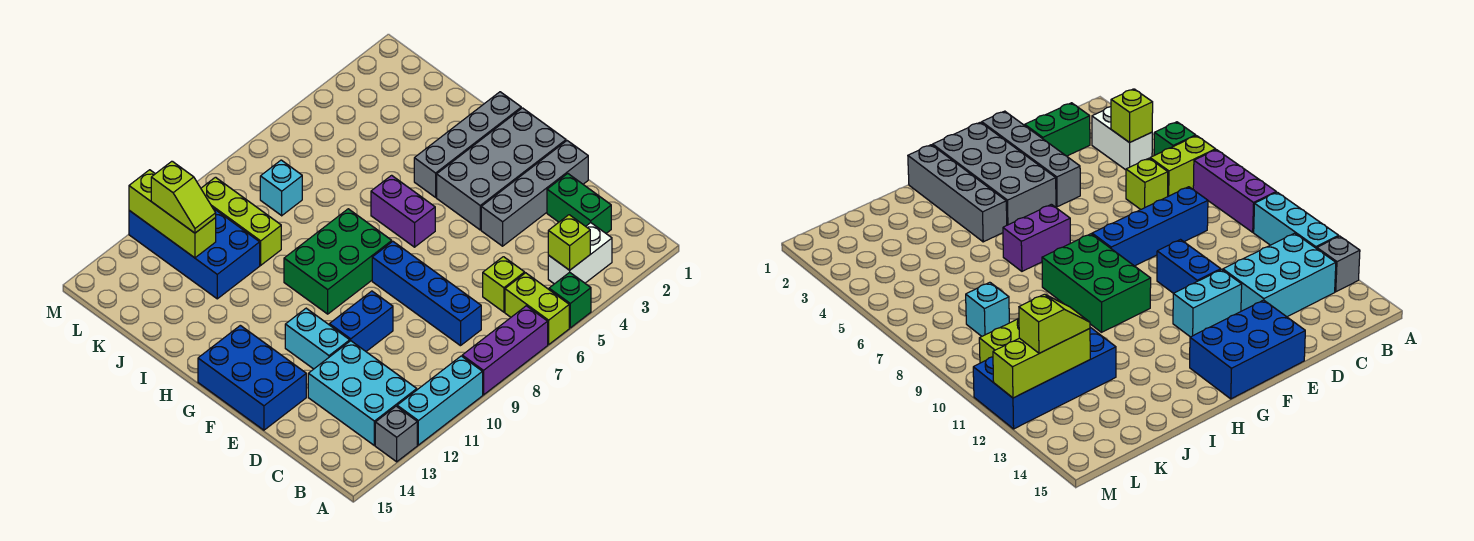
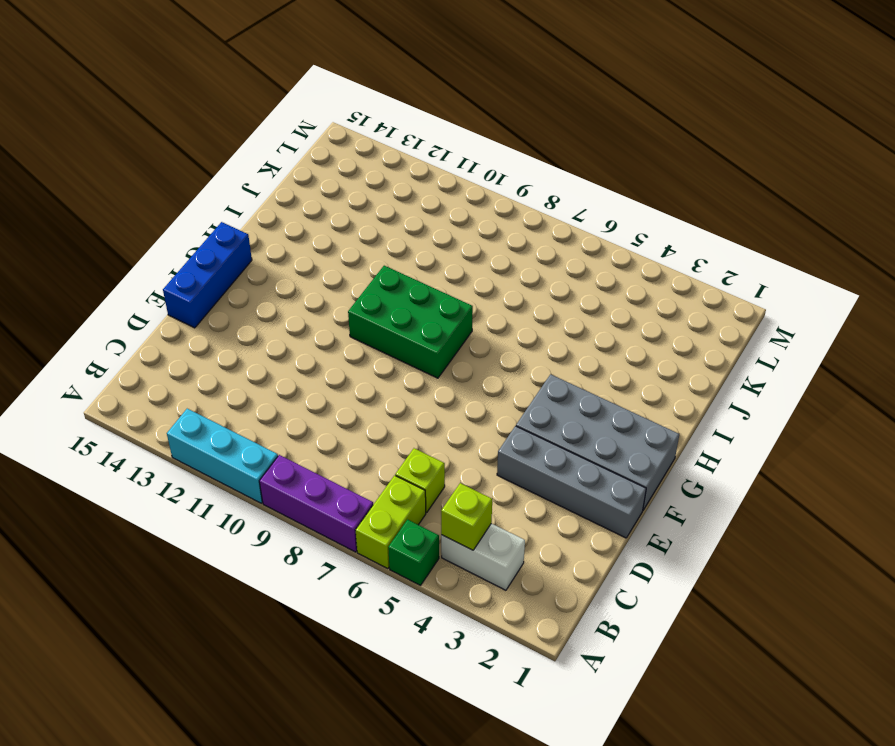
blue 1x3 brick [163,222,252,328] -> blue 2x3 brick [198,325,306,430]
none -> grey 1x1 brick [375,406,417,462]
none -> cyan 2x3 brick [308,341,417,445]
none -> green 1x2 brick [547,174,611,233]

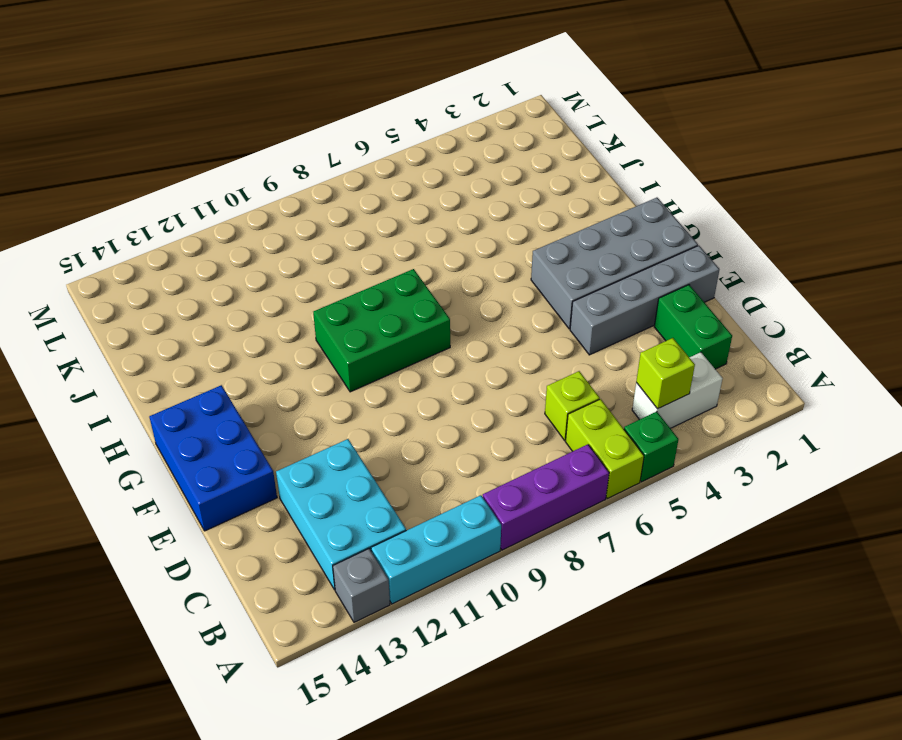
none -> blue 1x4 brick [372,241,481,346]
none -> blue 1x2 brick [329,291,393,351]
none -> cyan 1x2 brick [285,308,350,369]

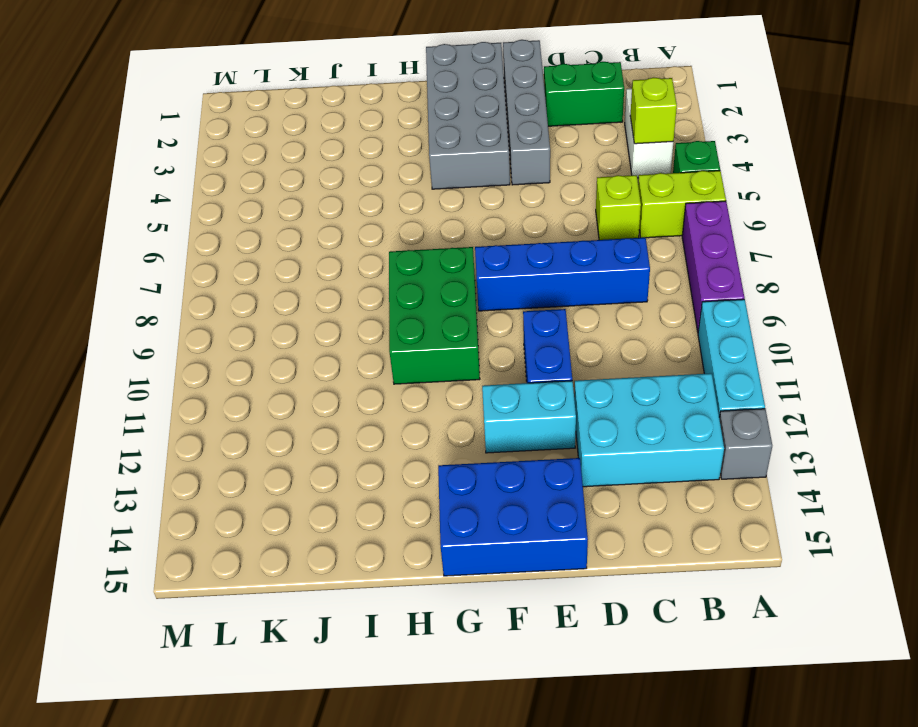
none -> purple 1x2 brick [371,175,435,247]
none -> grey 1x4 brick [414,92,521,197]
none -> lime 1x3 brick [201,177,281,265]

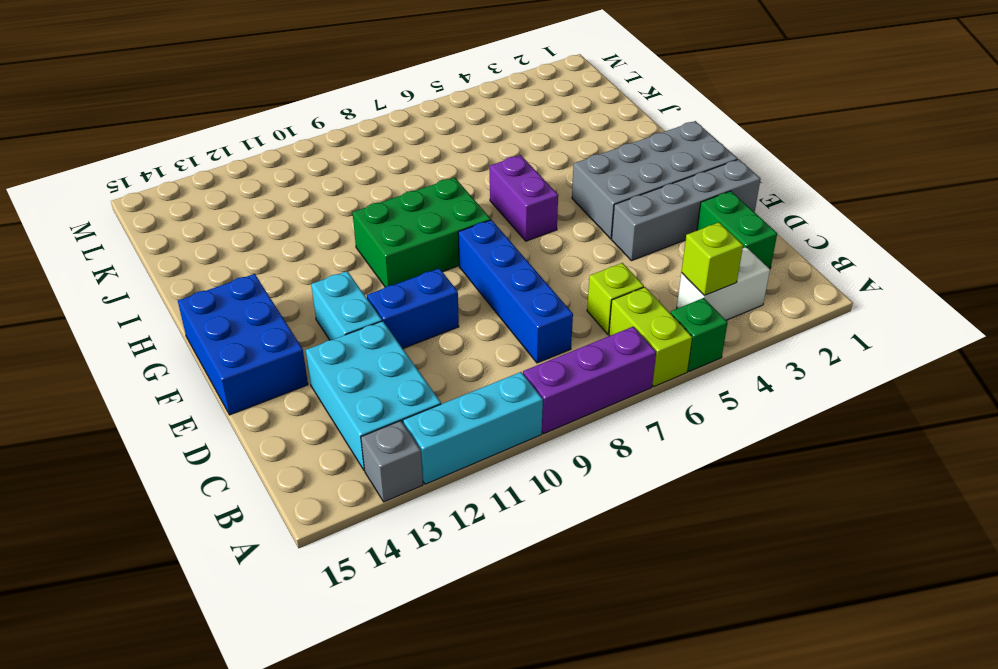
none -> grey 1x4 brick [414,92,521,197]
none -> lime 1x3 brick [201,177,281,265]
none -> blue 2x4 brick [129,208,260,299]

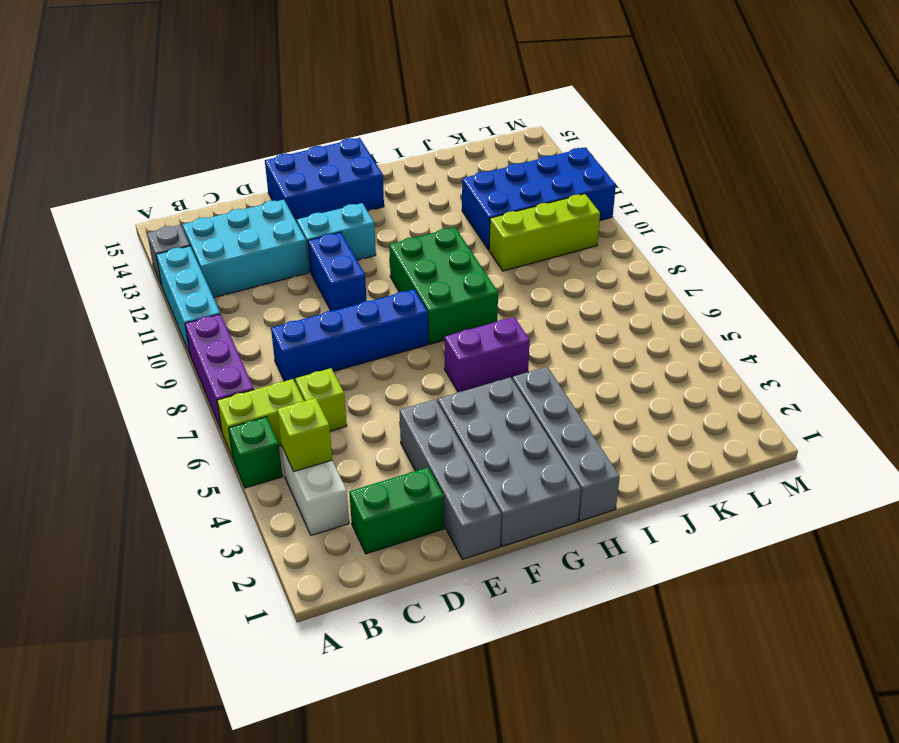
none -> cyan 1x1 brick [260,160,302,216]
none -> lime 1x3 brick [129,170,216,258]
none -> lime 1x2 slope [151,161,216,233]

